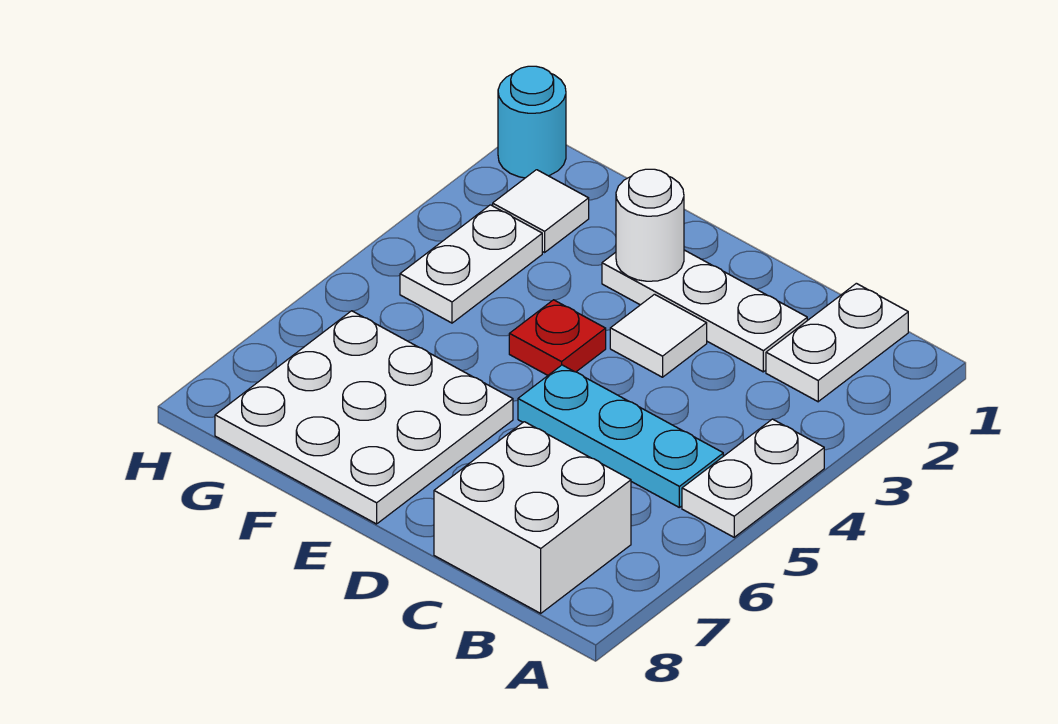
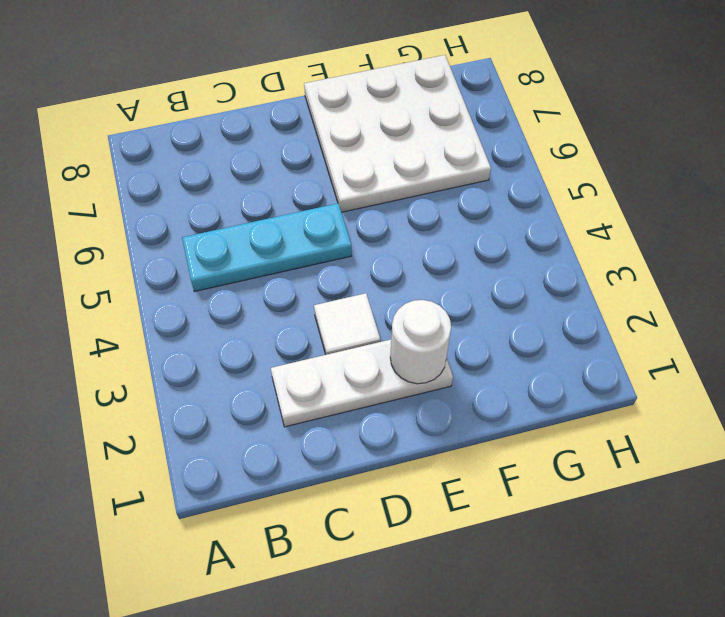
none -> white 1x2 plate [682,419,824,537]
none -> white 1x2 plate [766,283,908,402]
none -> white 2x2 brick [434,422,631,613]

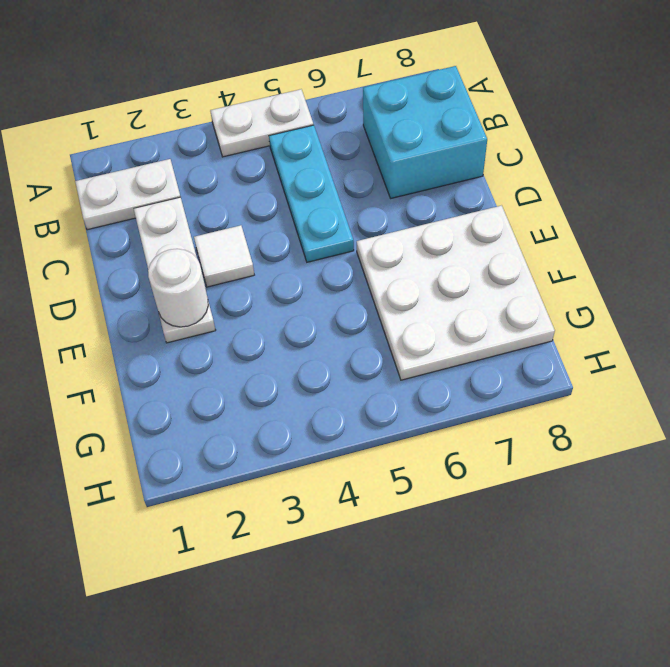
cyan 2x2 brick [363,66,487,198] -> white 2x2 brick [434,422,631,613]
none -> red 1x1 plate [509,300,606,375]
none -> white 1x1 tile [493,170,589,252]
none -> white 1x2 plate [400,205,542,323]

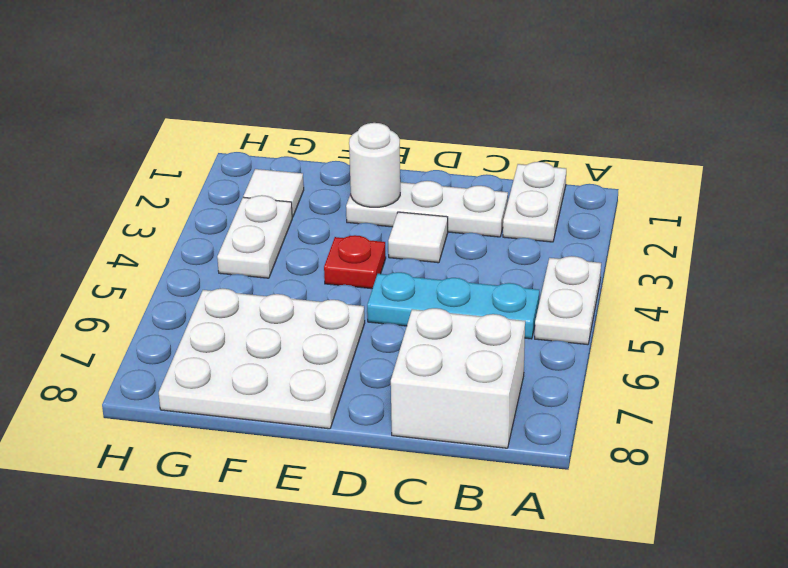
none -> cyan 1x1 round brick [498,66,566,178]

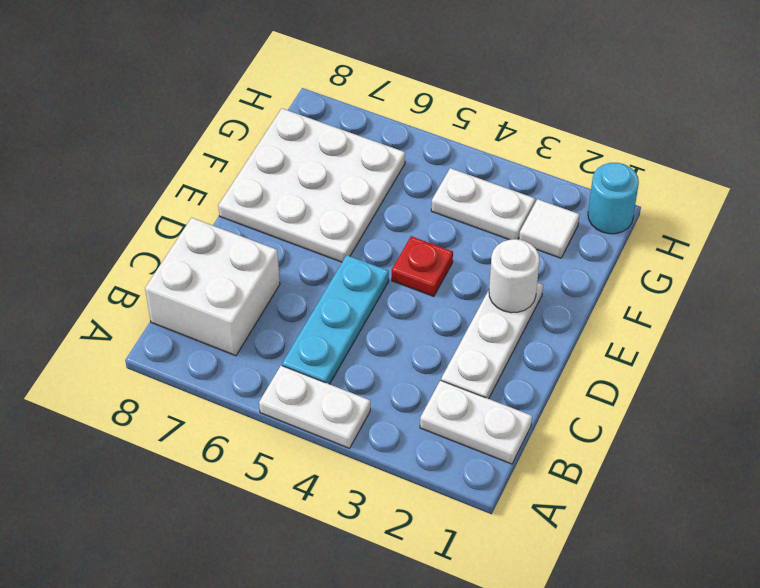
none -> white 1x1 tile [610,294,707,377]

